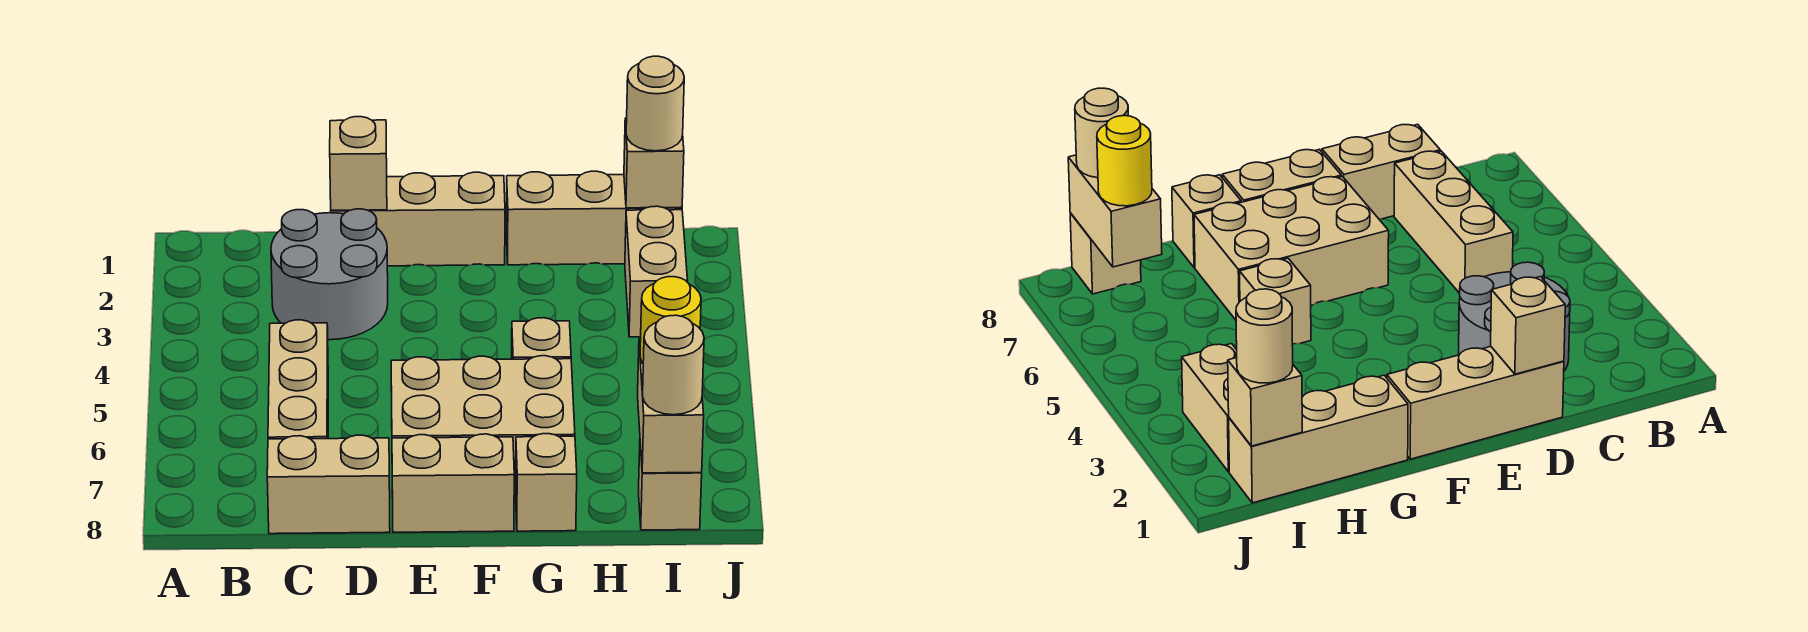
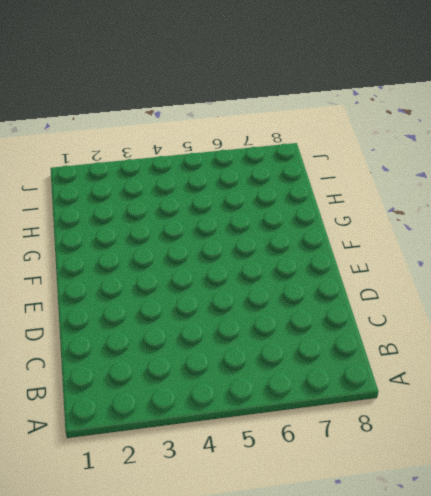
none -> grey 2x2 round brick [271,209,388,340]
none -> tan 1x3 brick [268,320,328,439]
none -> tan 1x2 brick [267,435,390,534]

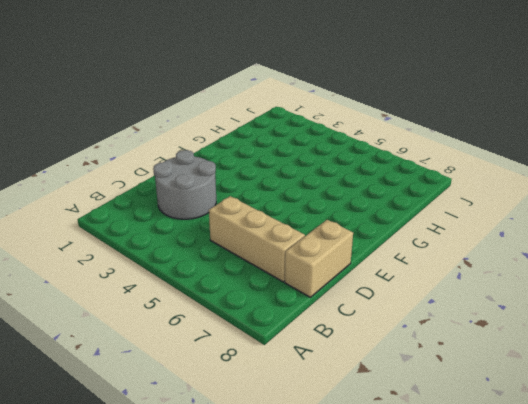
none -> tan 1x3 brick [331,172,505,266]
none -> tan 2x3 brick [391,356,575,491]
none -> tan 1x2 brick [392,434,514,532]

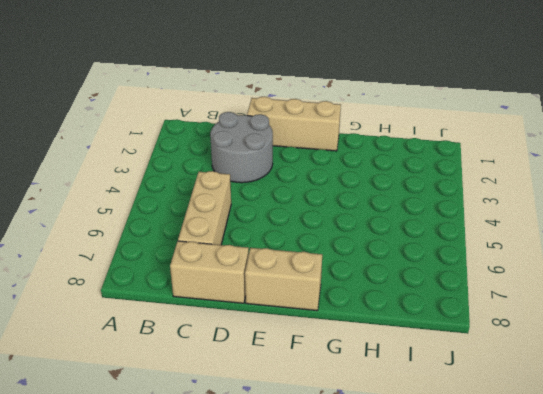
none -> tan 2x3 brick [391,356,575,491]
none -> tan 1x3 brick [506,171,682,265]
none -> tan 1x1 brick [512,318,571,359]

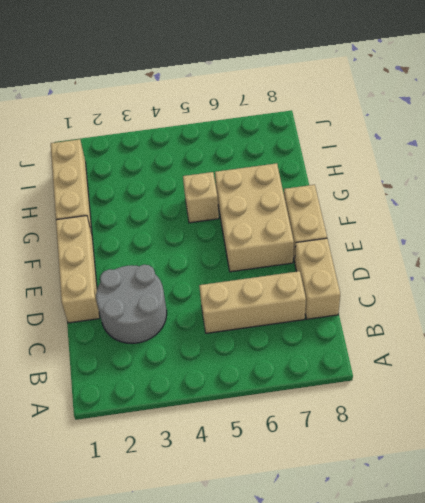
none -> tan 1x1 brick [516,434,577,531]
none -> tan 1x2 brick [625,206,688,337]
none -> tan 1x1 brick [639,445,702,530]

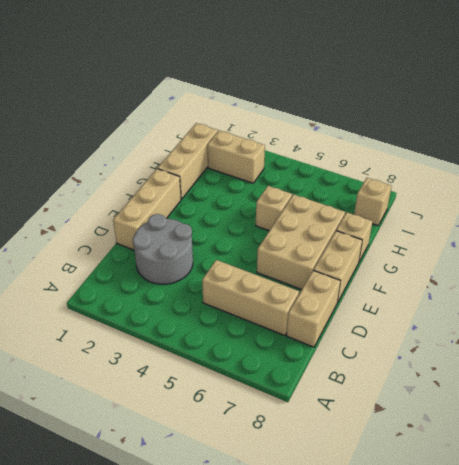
none -> tan 1x1 brick [330,117,387,210]
none -> tan 1x1 brick [624,118,684,208]
none -> tan 1x2 brick [638,339,704,473]

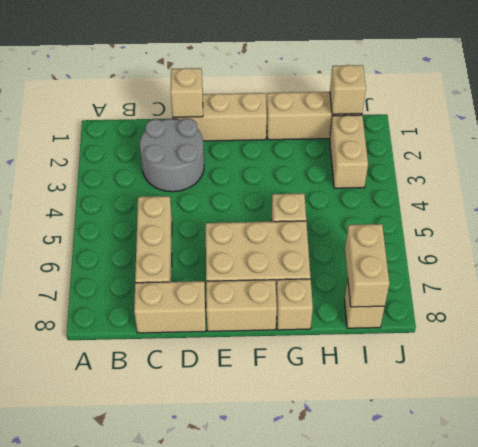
none -> tan 1x1 round brick [626,56,684,151]
none -> yellow 1x1 round brick [640,277,701,363]
none -> tan 1x1 round brick [643,315,704,415]

